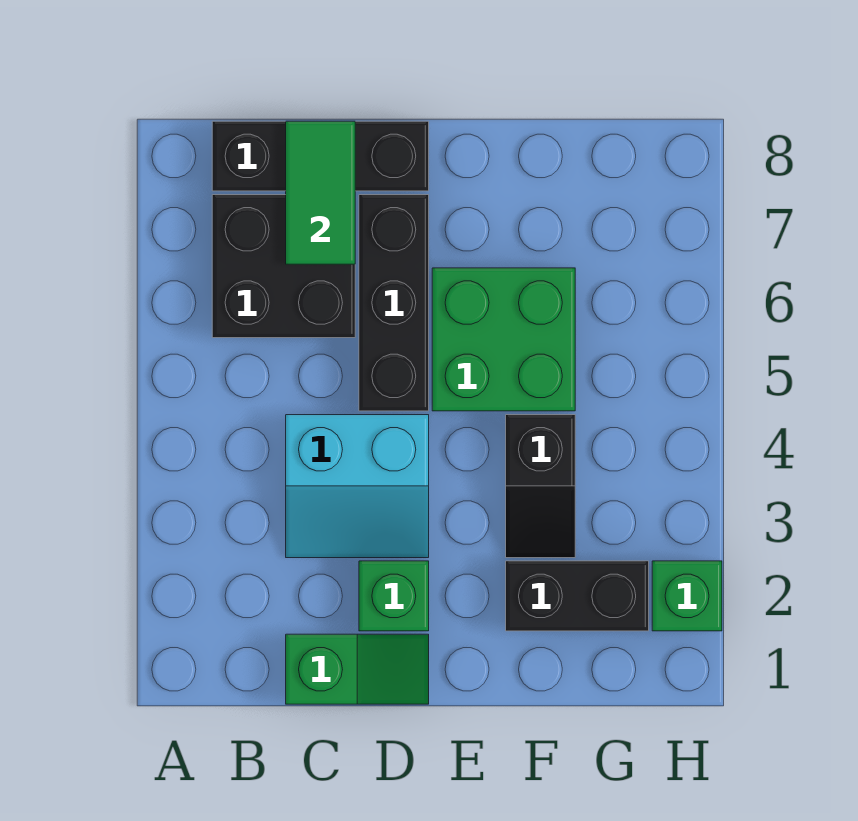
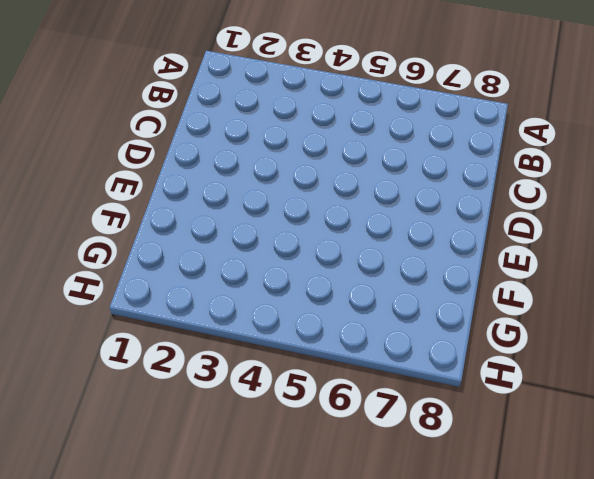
none -> black 2x2 brick [212,195,355,338]
none -> black 1x3 brick [212,121,429,191]

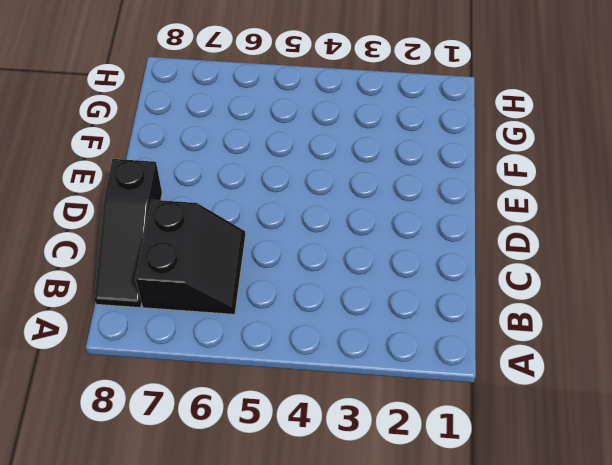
black 2x2 slope [136,200,245,314] -> black 2x2 brick [212,195,355,338]
black 1x3 slope [94,159,162,308] -> black 1x3 brick [212,121,429,191]
none -> green 1x2 slope [286,634,429,704]
none -> cyan 2x2 slope [286,415,429,558]

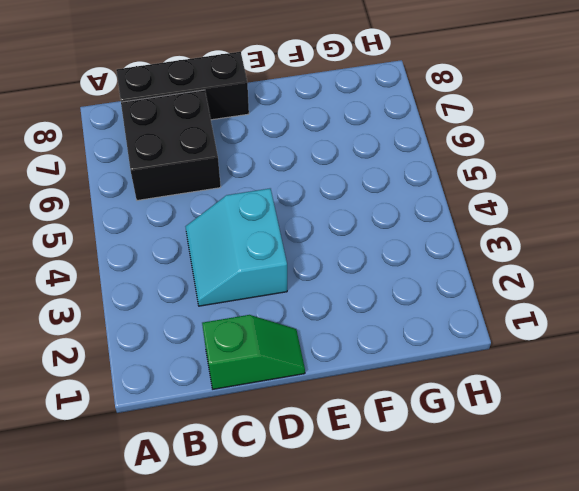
cyan 2x2 slope [185,189,287,306] -> cyan 2x2 slope turned to [286,415,429,558]
none -> green 1x1 brick [359,561,429,631]
none -> black 1x3 brick [359,195,429,411]

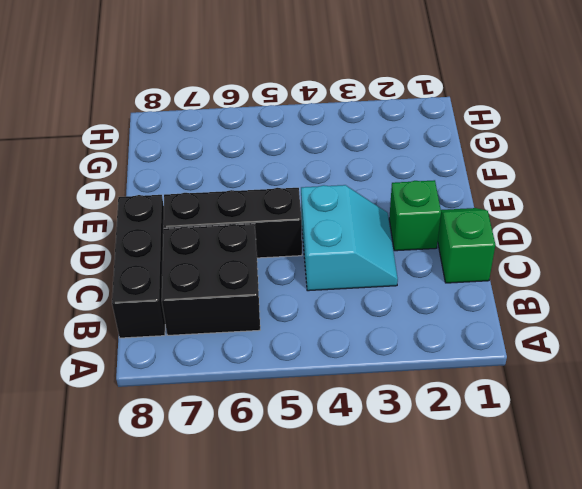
none -> green 2x2 brick [432,268,575,411]
none -> black 1x2 brick [506,561,649,631]

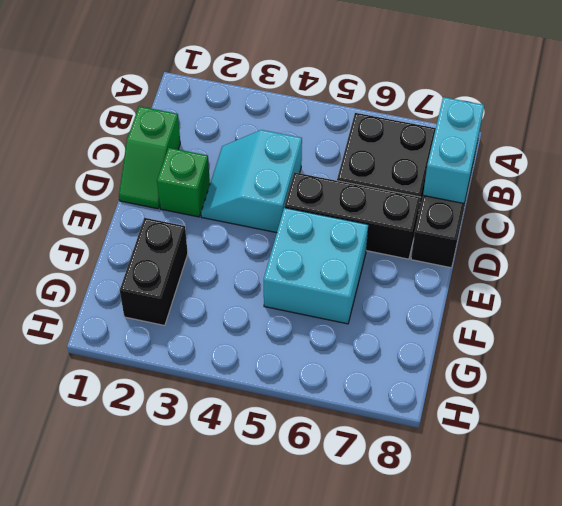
cyan 1x2 brick [423,97,484,203] -> green 1x2 tile [286,121,355,264]
cyan 2x2 brick [264,208,368,324] -> green 2x2 brick [432,268,575,411]
none -> black 1x2 slope [506,415,575,558]
none -> green 1x1 brick [652,561,722,631]

